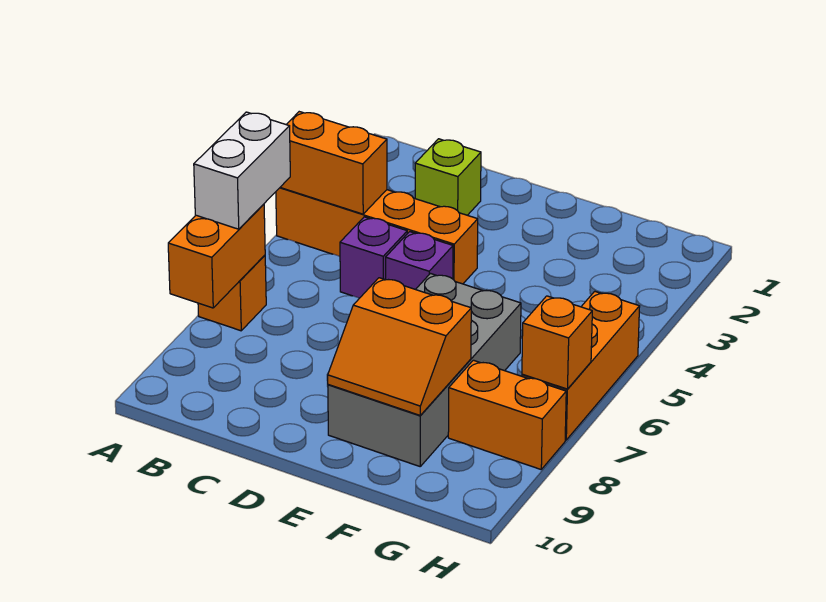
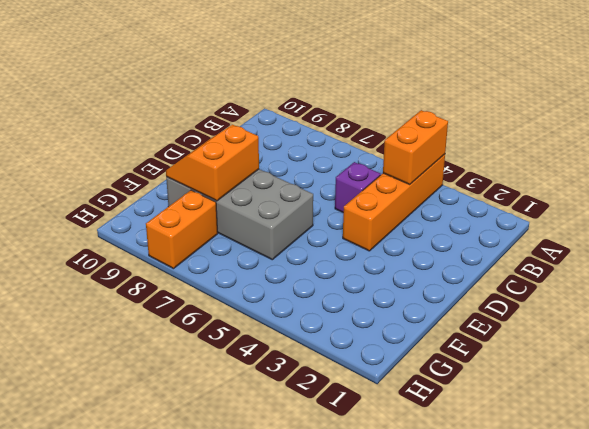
none -> orange 1x1 brick [198,255,266,331]
none -> lime 1x1 brick [415,139,481,215]
none -> purple 1x1 brick [386,232,453,289]

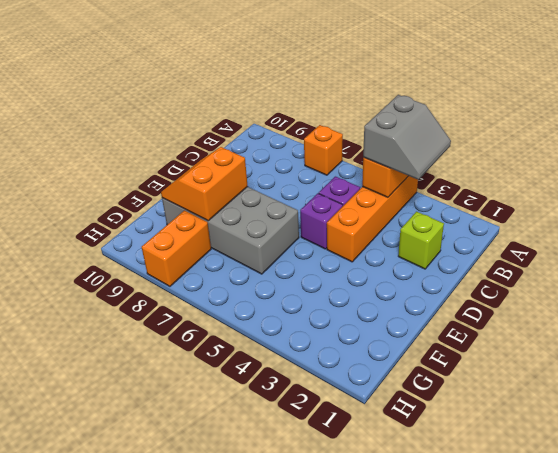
grey 2x2 slope [363,95,451,180] -> none
none -> orange 1x3 brick [522,291,640,440]
none -> orange 1x2 brick [168,204,265,308]
none -> orange 1x1 brick [522,296,592,389]

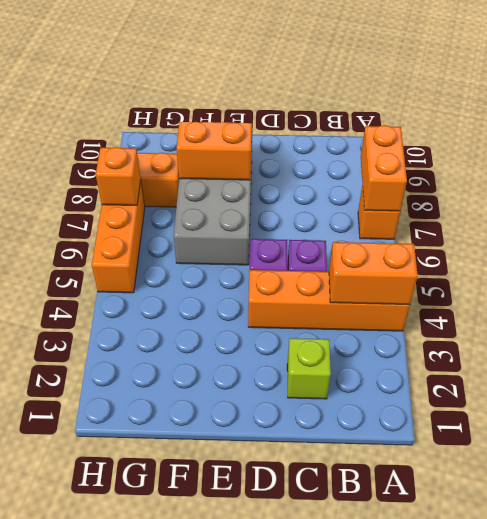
none -> white 1x2 brick [194,112,290,229]

